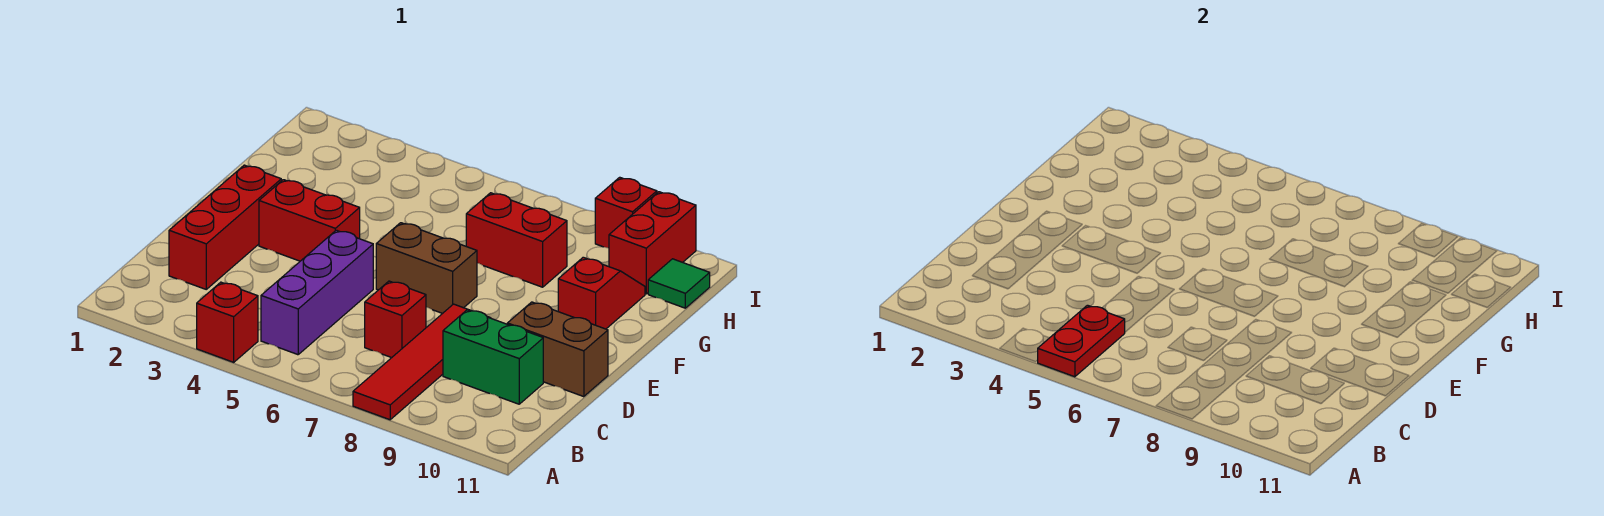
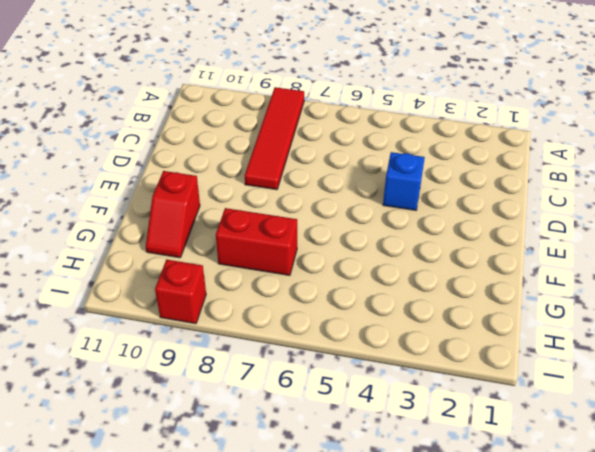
blue 1x1 brick [383,152,425,210] -> none
none -> red 1x1 brick [197,282,258,362]
none -> purple 1x3 brick [261,230,373,355]
none -> red 1x3 brick [169,165,281,289]

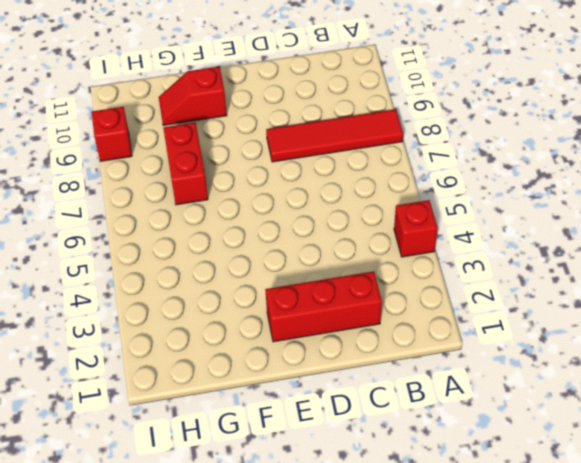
none -> purple 1x3 brick [261,230,373,355]
none -> red 1x1 brick [365,281,426,358]
none -> green 1x2 brick [443,310,543,404]

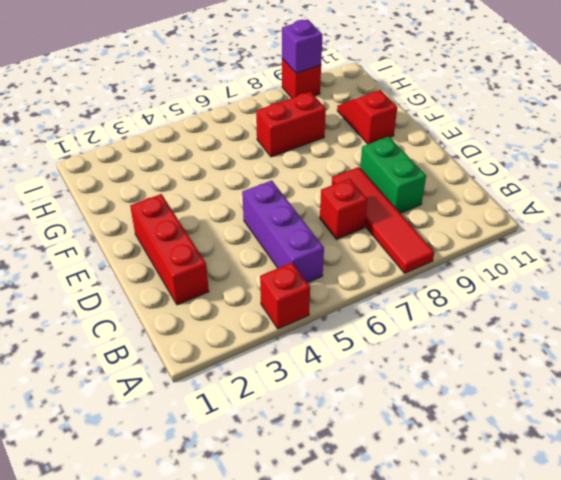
green 1x2 brick [360,137,426,213] -> green 1x2 brick turned to [443,310,543,404]
purple 1x1 brick [282,19,322,73] -> none
none -> brown 1x2 brick [507,302,608,397]
none -> red 1x2 brick [259,180,360,261]
none -> brown 1x2 brick [376,223,477,313]

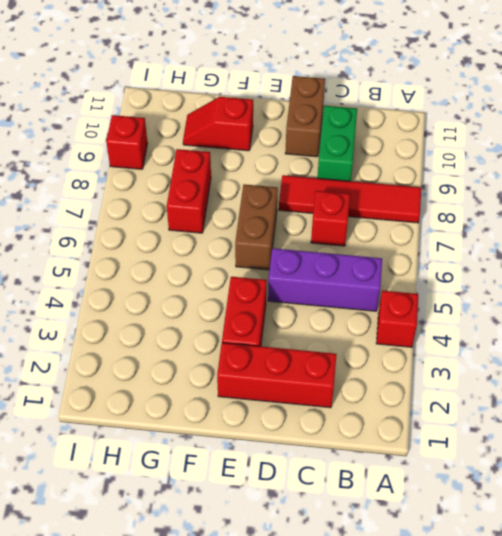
none -> red 1x2 brick [609,192,696,294]
none -> green 1x1 tile [648,259,710,308]
none -> red 1x2 plate [1038,305,1125,377]

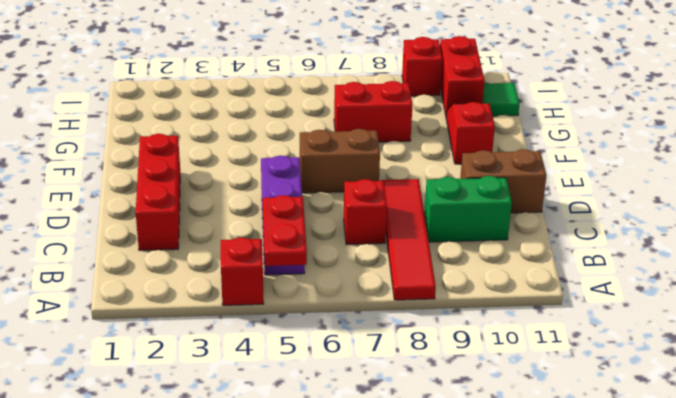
none -> red 1x2 brick [259,180,360,261]

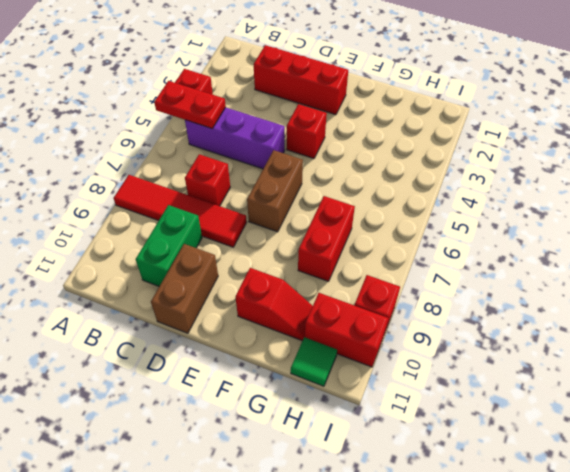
red 1x1 brick [287,104,327,158] -> red 1x2 brick [259,180,360,261]

